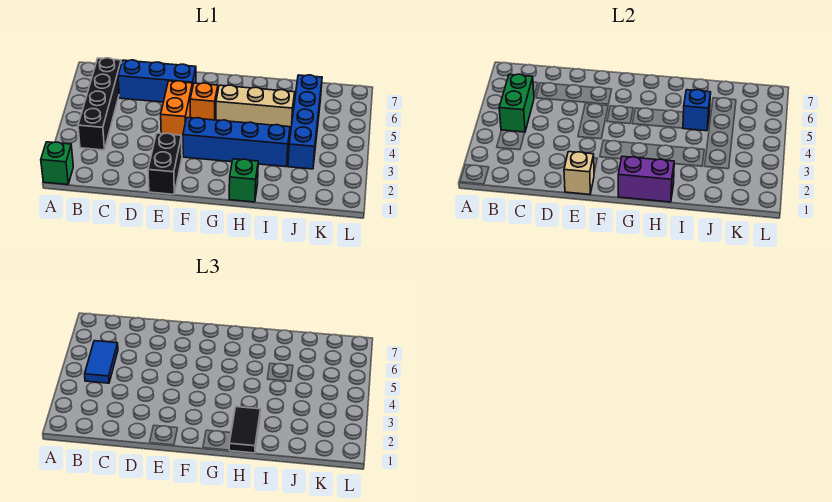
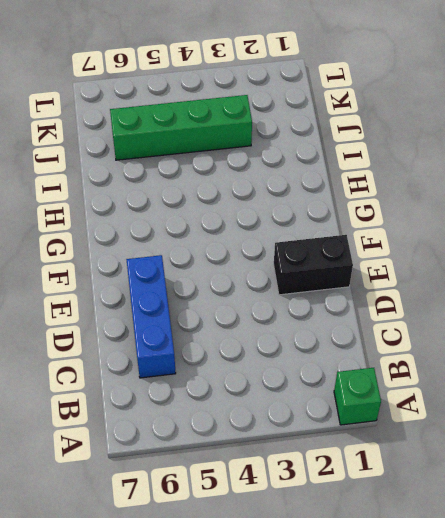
green 1x4 brick [110,95,252,160] -> blue 1x4 brick [288,75,322,169]
none -> black 1x4 brick [78,58,121,150]
none -> orange 1x2 brick [161,81,193,139]
none -> blue 1x4 brick [183,118,290,167]

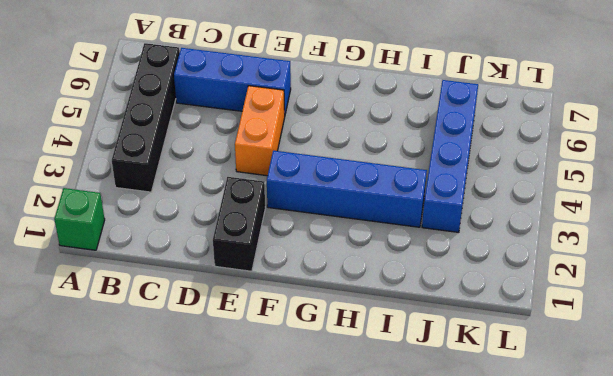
none -> orange 1x1 brick [190,83,218,120]
none -> tan 1x3 brick [216,85,295,131]
none -> green 1x1 brick [229,159,258,202]

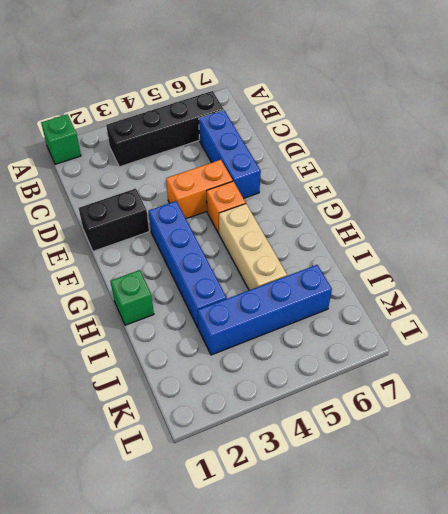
none -> green 1x2 brick [499,74,534,132]
none -> tan 1x1 brick [564,152,594,194]
none -> purple 1x2 brick [618,156,674,202]

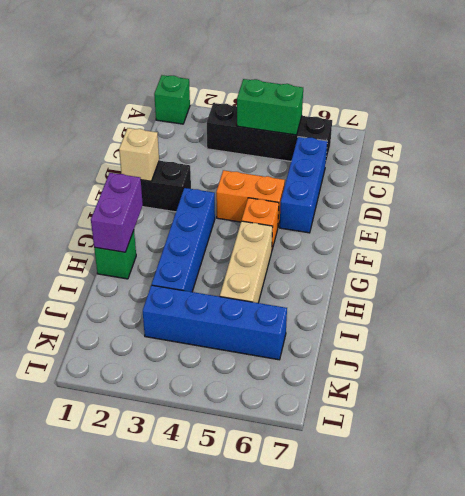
none -> blue 1x1 brick [683,90,711,131]
none -> blue 1x2 tile [85,341,118,383]
none -> black 1x2 tile [229,407,261,453]

